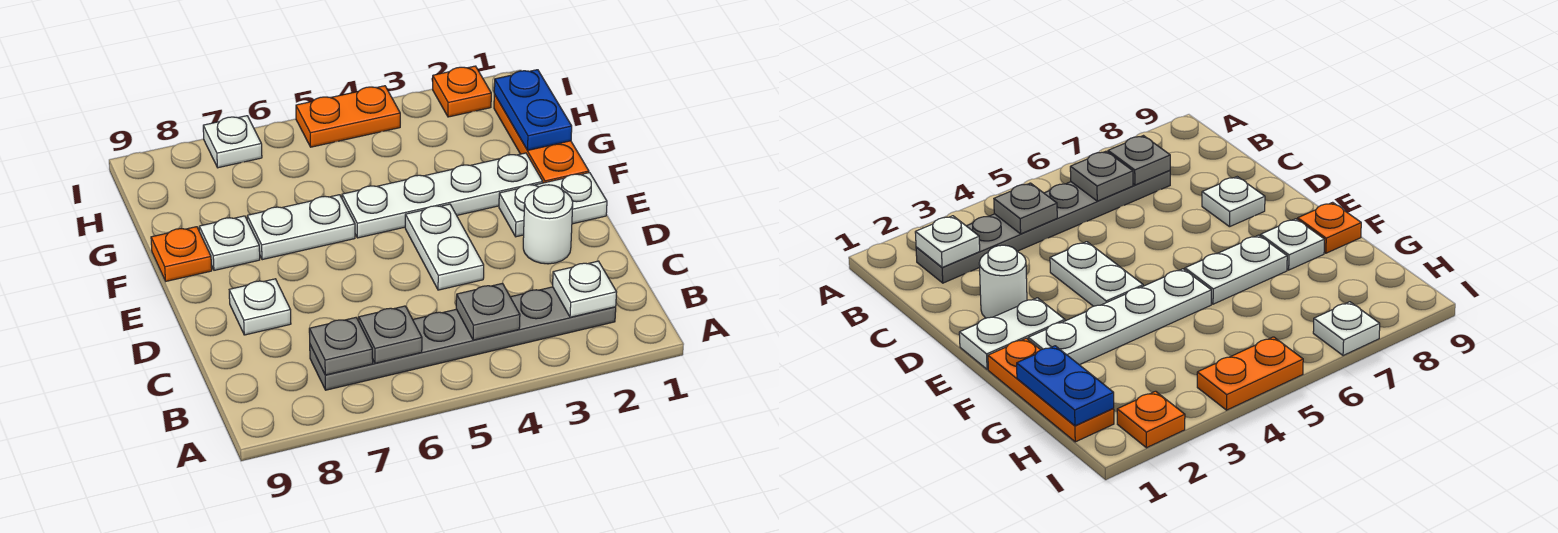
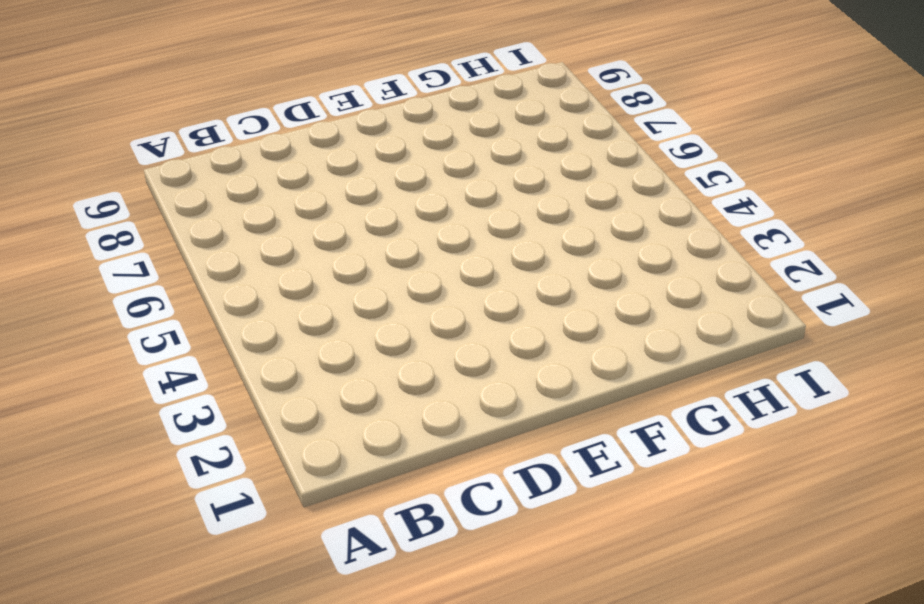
none -> grey 1x6 plate [310,287,616,390]
none -> white 1x1 round brick [523,185,573,264]
none -> white 1x2 plate [405,204,484,290]

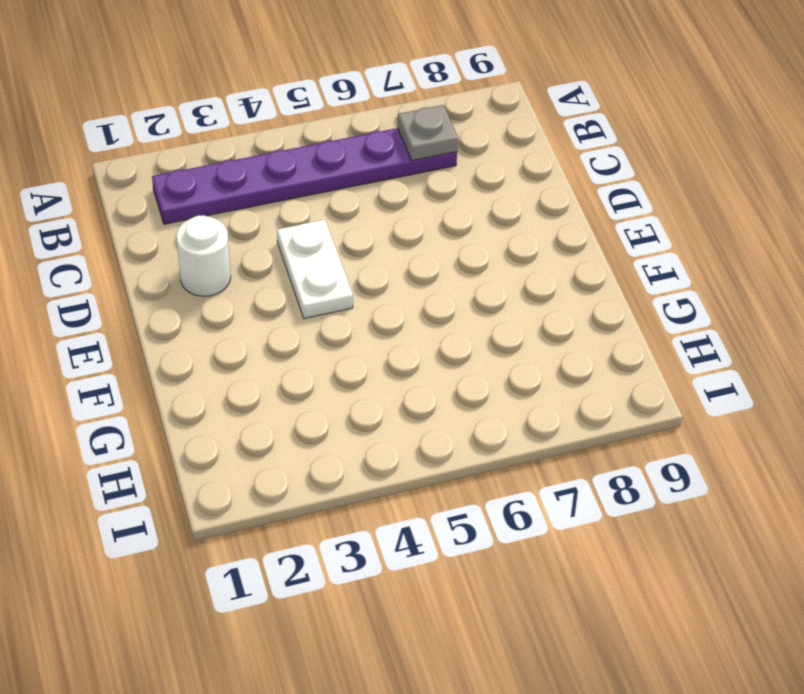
purple 1x6 plate [152,128,457,224] -> grey 1x6 plate [310,287,616,390]
none -> white 1x1 plate [229,279,291,335]
none -> white 1x2 plate [499,173,607,237]
none -> orange 1x3 plate [494,94,589,183]

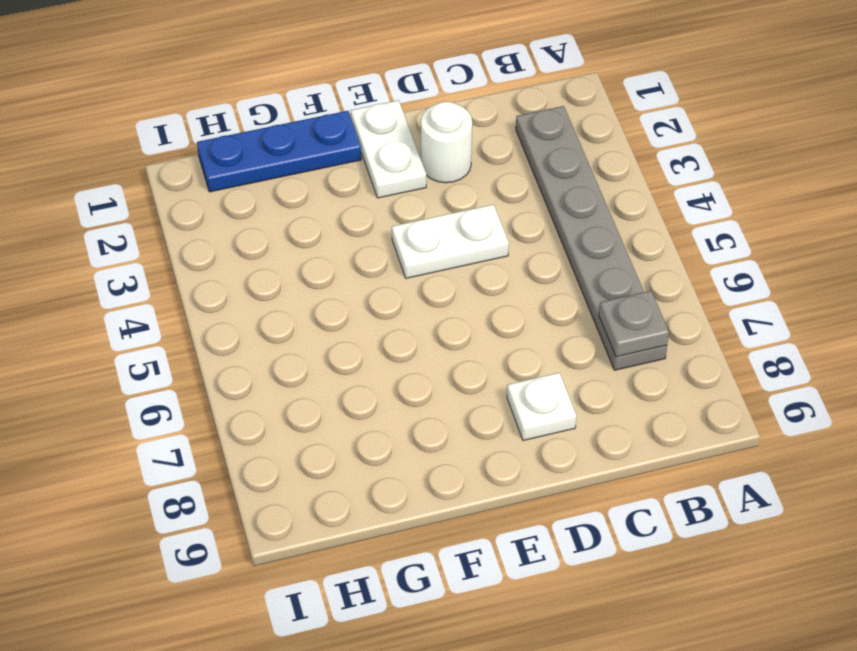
blue 1x3 plate [197,111,361,192] -> orange 1x3 plate [494,94,589,183]
none -> white 1x4 plate [342,153,543,238]
none -> white 1x2 plate [247,195,355,260]
none -> white 1x1 plate [199,216,260,270]

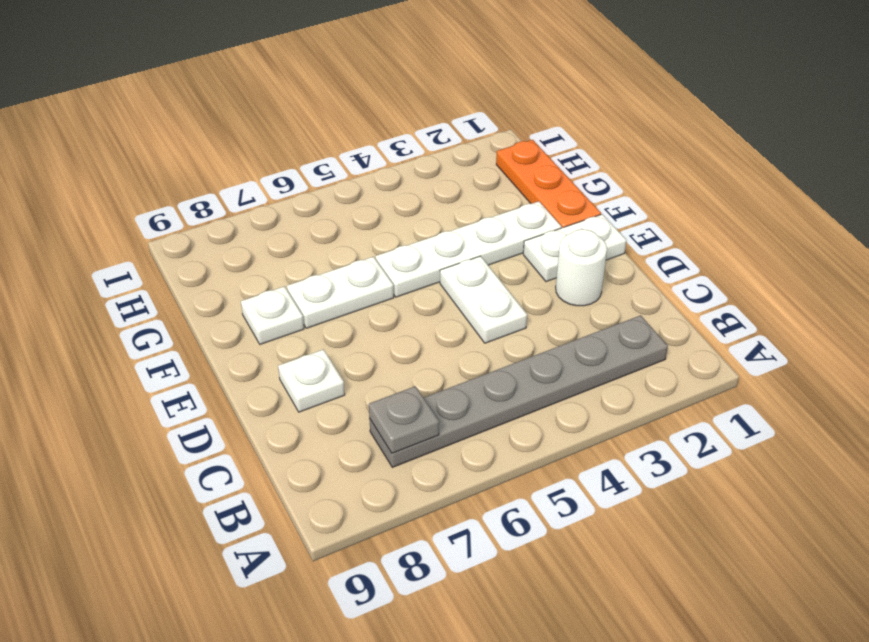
none -> orange 1x1 plate [151,227,212,281]
none -> orange 1x1 plate [433,66,491,117]
none -> orange 1x2 plate [296,86,400,147]

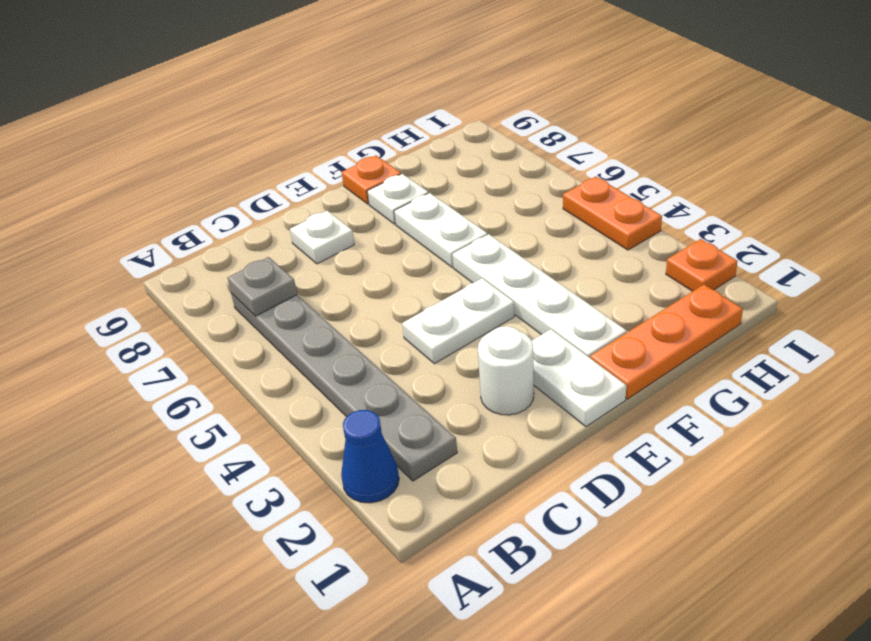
blue 1x1 cone [341,410,399,503] -> none
none -> white 1x1 plate [203,116,262,168]
none -> white 1x1 plate [553,261,617,317]
none -> grey 1x1 plate [456,283,520,340]

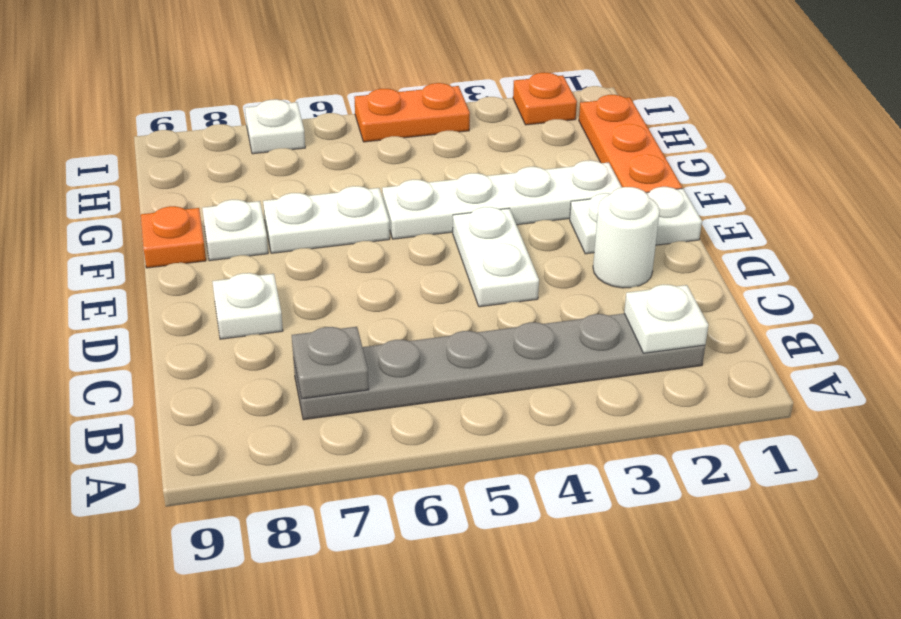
none -> grey 1x1 plate [456,283,520,340]
none -> grey 1x1 plate [358,306,422,363]
none -> blue 1x2 plate [494,70,572,150]

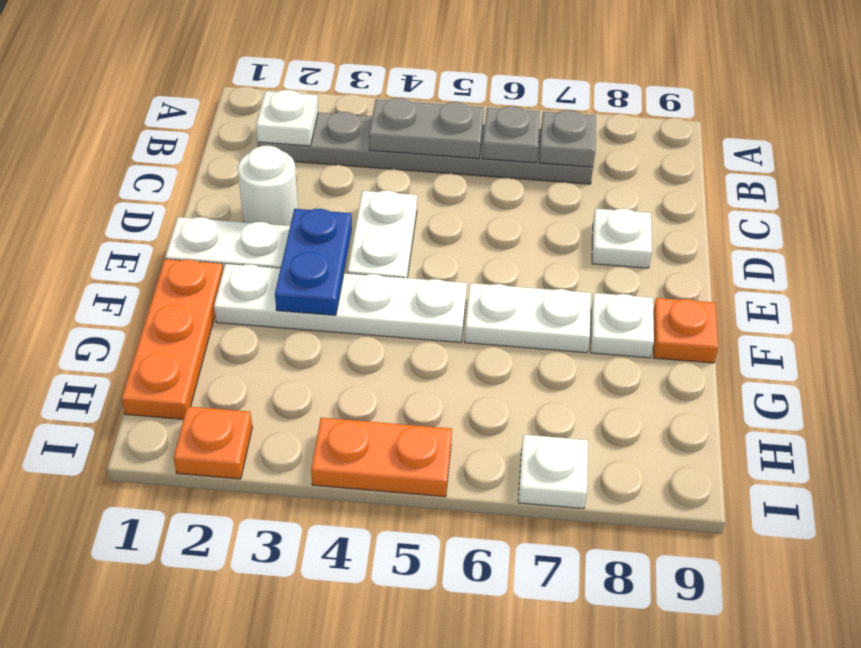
grey 1x2 plate [369,98,484,159] -> grey 1x1 plate [456,283,520,340]
blue 1x2 plate [275,209,352,315] -> blue 1x2 plate moved to [494,70,572,150]

